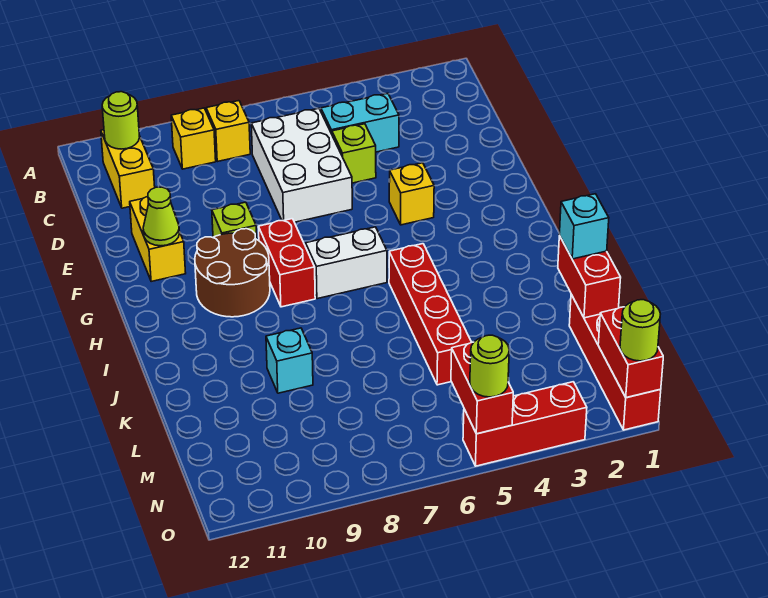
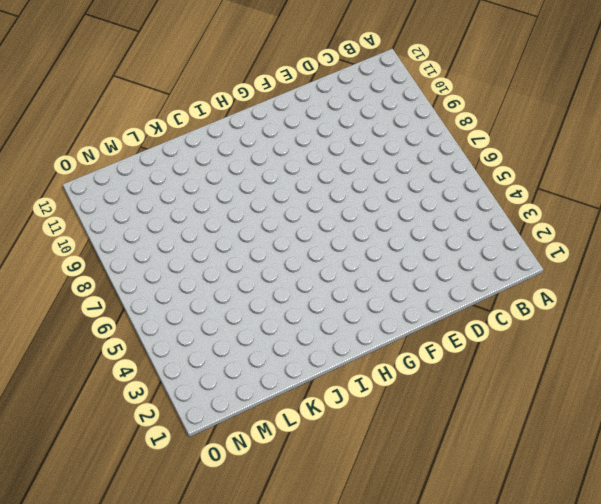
none -> yellow 1x1 brick [206,101,250,162]
none -> yellow 1x1 brick [171,108,216,169]
none -> yellow 1x2 brick [101,130,155,208]

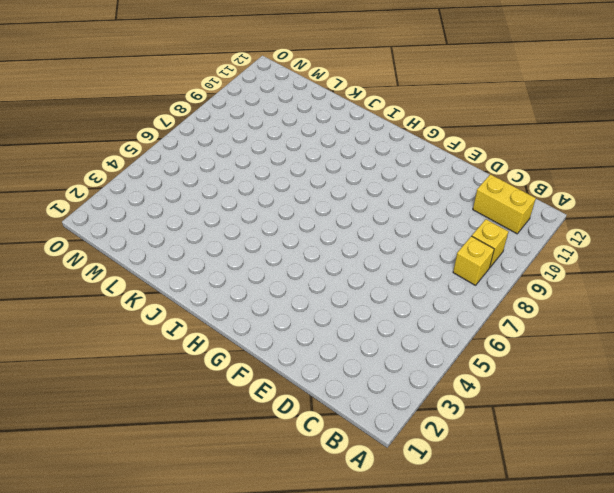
none -> cyan 1x2 brick [321,93,399,152]
none -> white 2x3 brick [251,108,352,222]
none -> lime 1x1 brick [332,124,376,183]

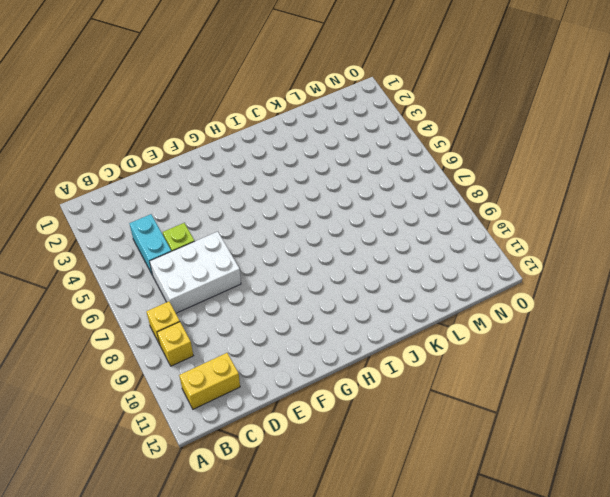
none -> yellow 1x2 brick [130,196,186,282]
none -> yellow 1x1 brick [389,163,434,225]
none -> lime 1x1 brick [212,202,257,239]

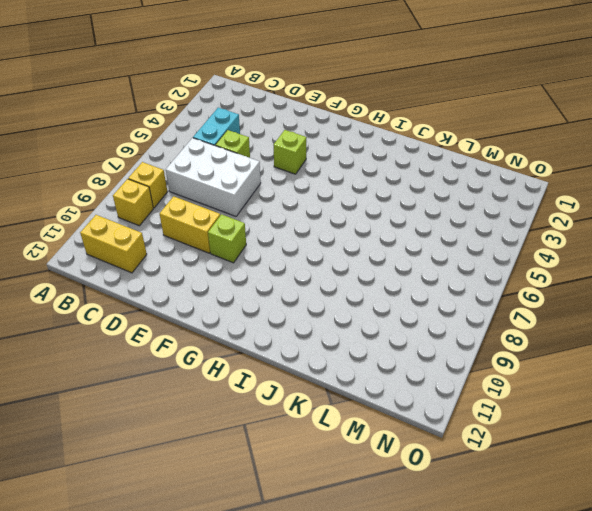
yellow 1x2 brick [160,196,220,253] -> yellow 1x2 brick moved to [130,196,186,282]
lime 1x1 brick [273,130,307,174] -> yellow 1x1 brick [389,163,434,225]
none -> red 1x2 brick [258,219,315,307]
none -> brown 2x2 round brick [195,229,270,317]
none -> white 1x2 brick [306,227,387,299]

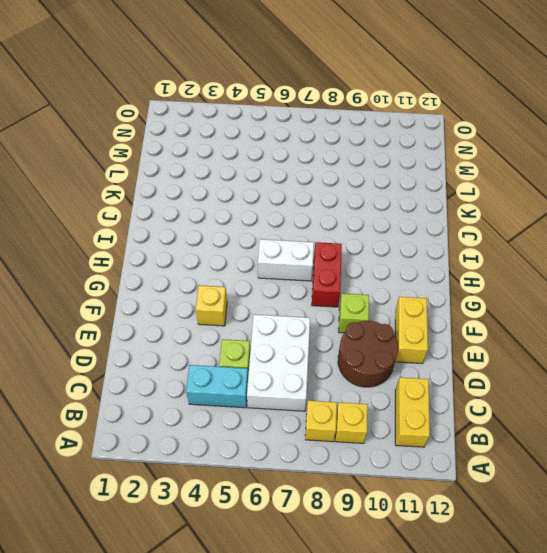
brown 2x2 round brick [338,321,398,387] -> brown 2x2 round brick moved to [195,229,270,317]
none -> red 1x4 brick [389,244,472,385]
none -> cyan 1x1 brick [266,328,313,393]
none -> red 1x4 brick [569,294,661,430]

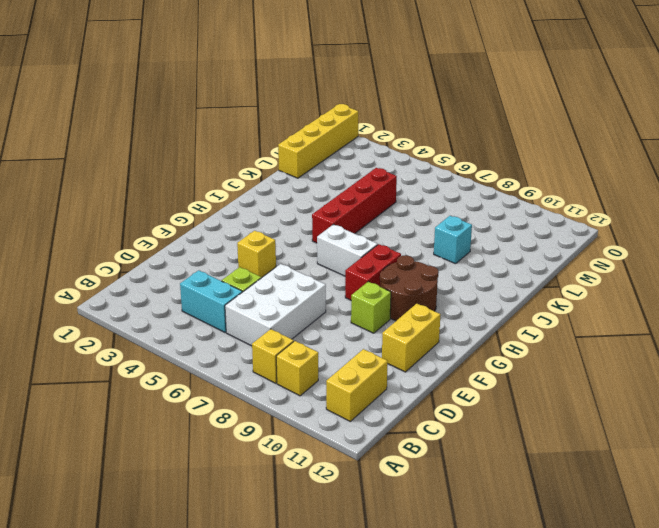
yellow 1x4 brick [278,104,358,178] -> red 1x4 brick [569,294,661,430]
none -> red 1x3 brick [463,382,587,466]
none -> lime 1x1 round brick [102,92,140,149]
none -> lime 1x1 cone [143,187,179,246]

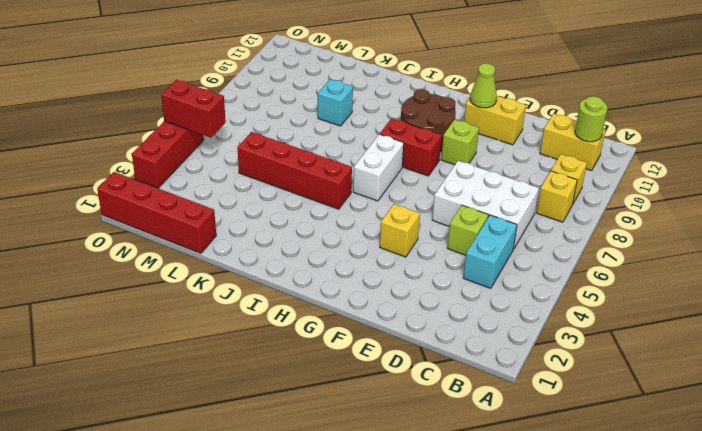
none -> red 1x2 brick [558,236,621,318]
none -> red 1x2 brick [598,307,663,398]
none -> cyan 1x1 brick [559,194,609,259]

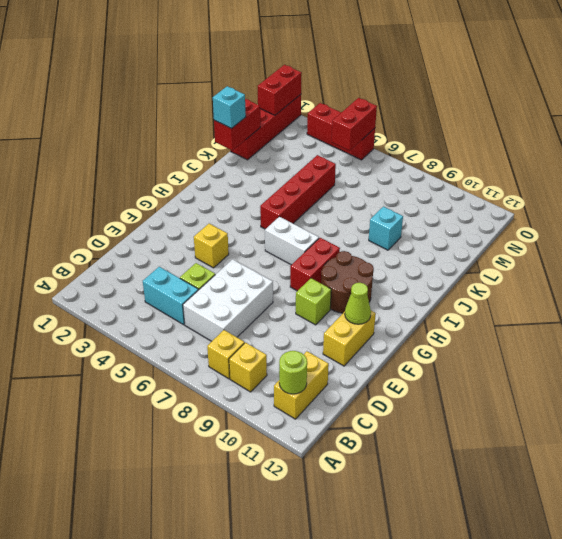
none -> lime 1x1 round brick [620,300,660,361]
none -> lime 1x1 round brick [470,335,509,397]

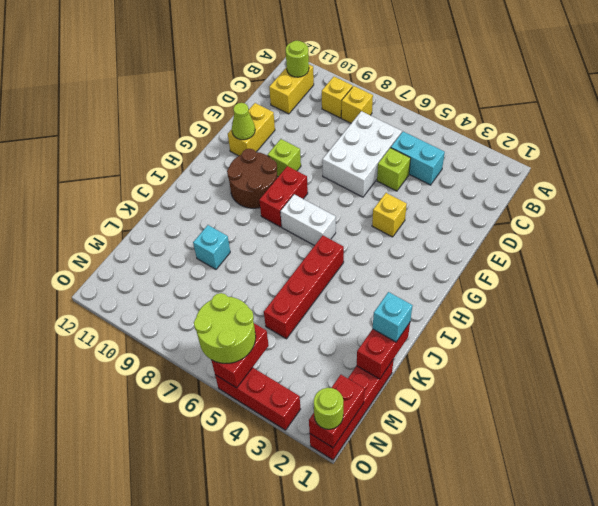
lime 2x2 round brick [194,293,256,363] -> lime 1x1 round brick [470,335,509,397]

